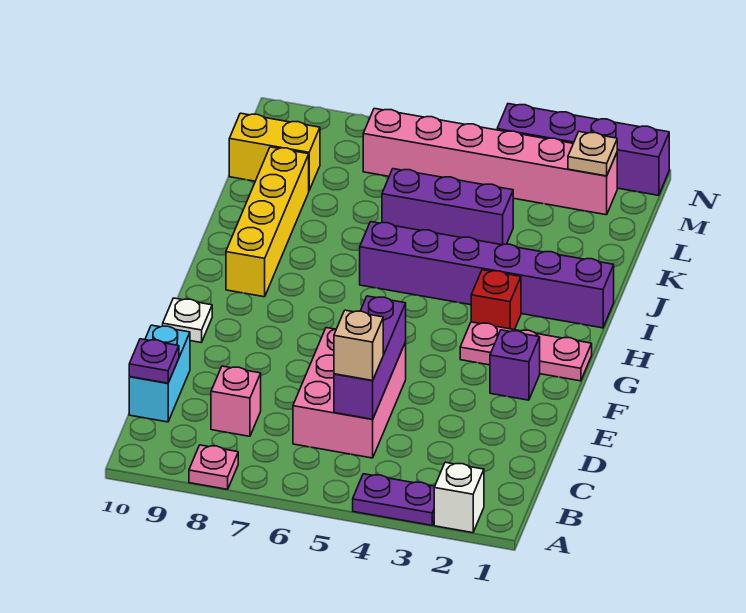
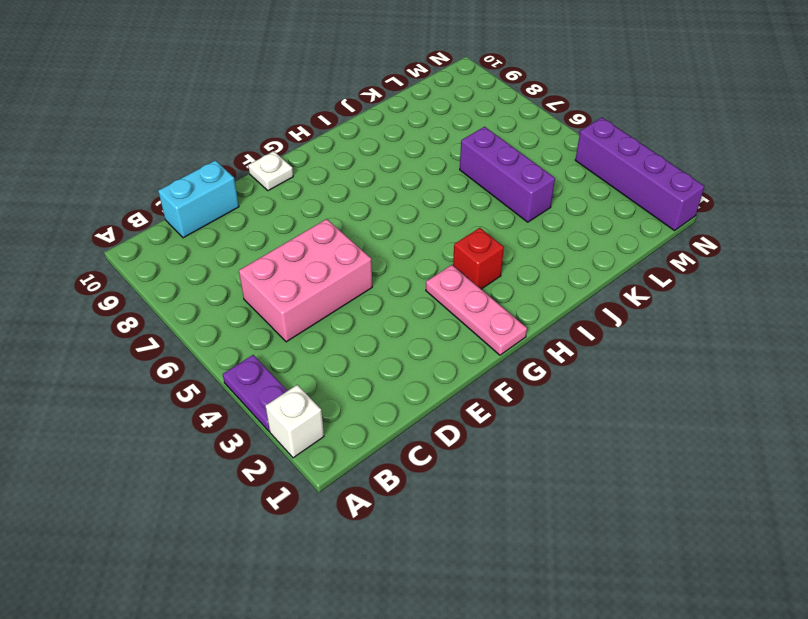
none -> pink 1x1 plate [189,445,238,489]
none -> pink 1x1 brick [211,366,261,436]
none -> purple 1x1 brick [490,330,540,400]

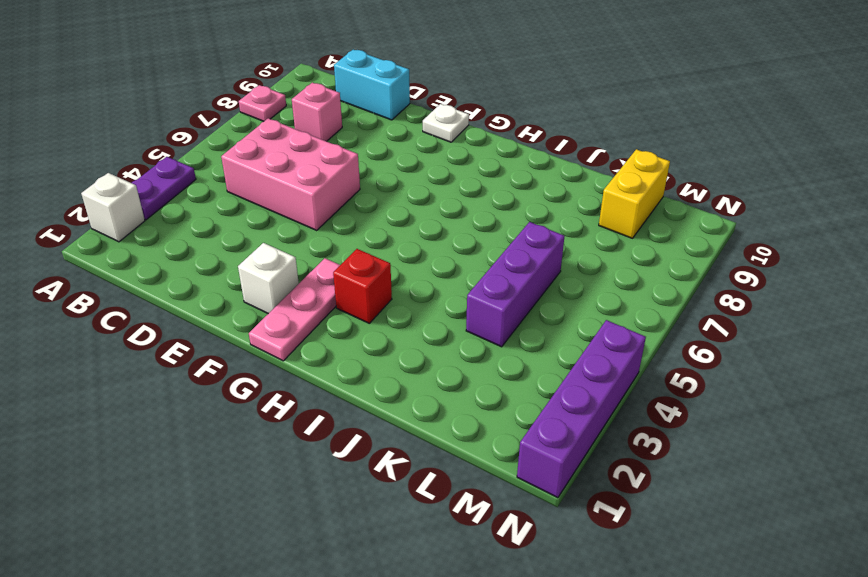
white 1x1 brick [238,243,299,314] -> purple 1x1 brick [490,330,540,400]
none -> yellow 1x4 brick [226,147,309,297]
none -> purple 1x6 brick [360,222,614,328]
none -> pink 1x6 brick [363,108,617,215]

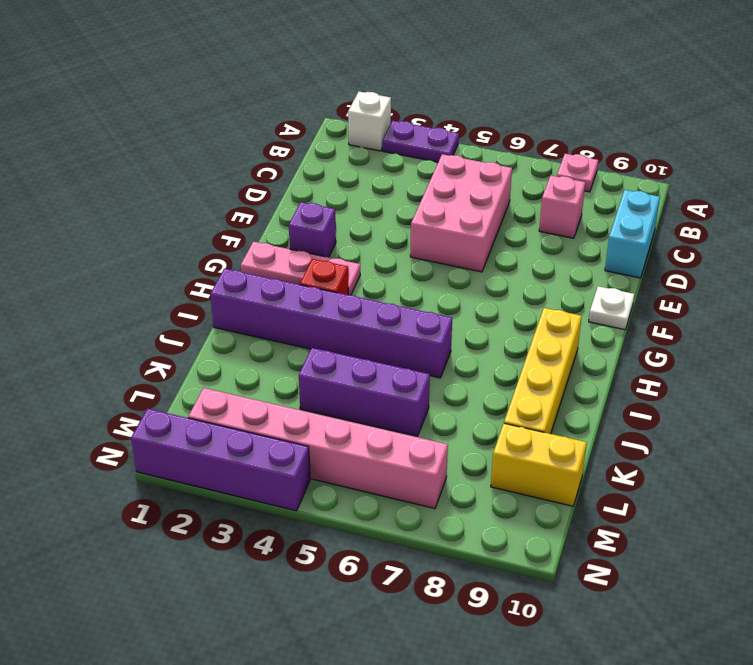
none -> purple 1x3 brick [334,296,406,419]
none -> purple 1x1 plate [129,339,179,383]
none -> tan 1x1 plate [568,132,617,176]

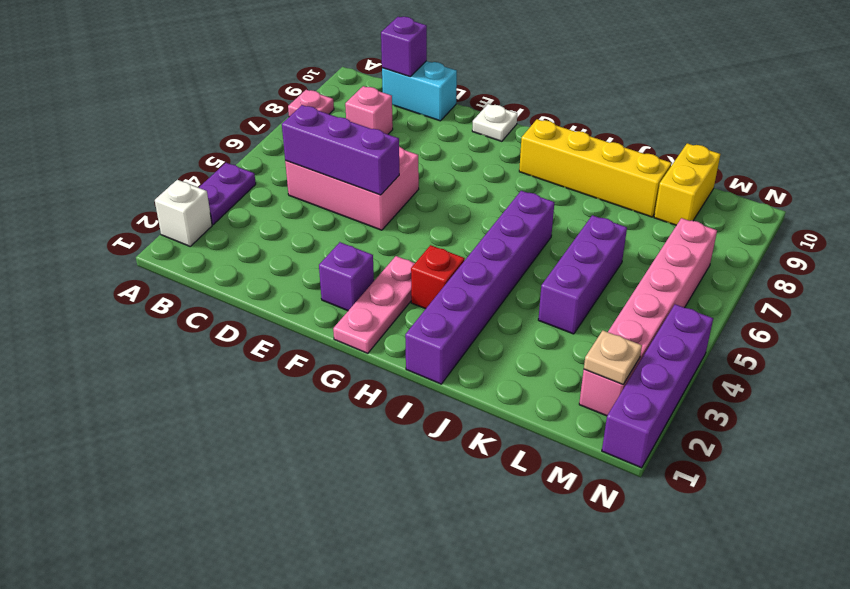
purple 1x1 brick [381,17,427,77] -> purple 1x1 plate [129,339,179,383]
none -> tan 1x1 brick [334,310,383,381]

